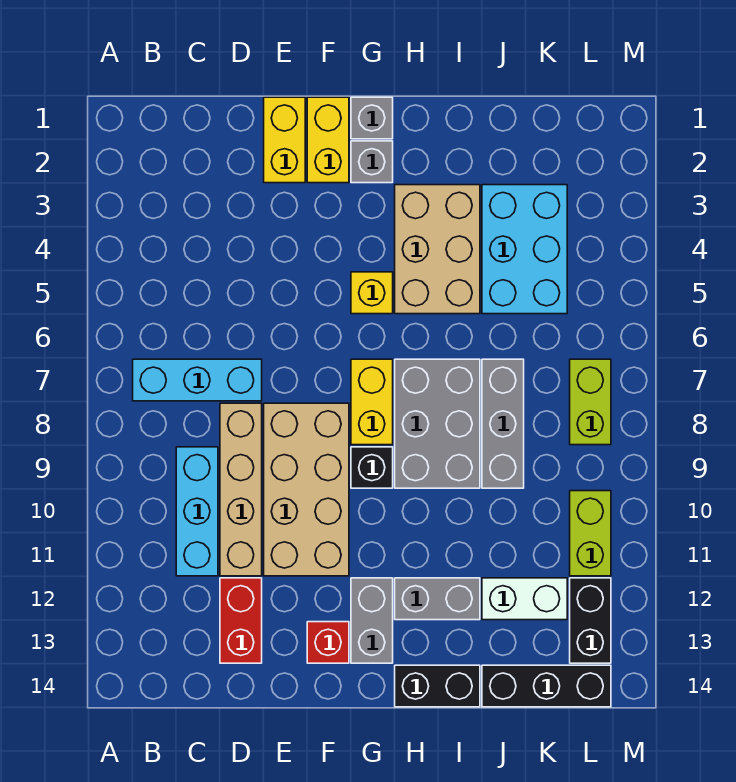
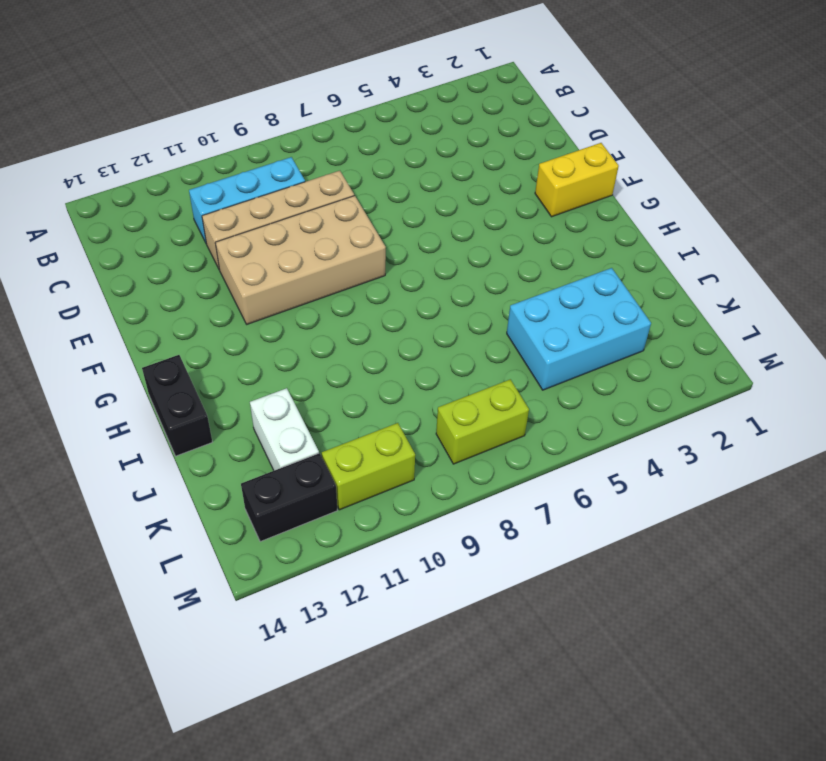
none -> cyan 1x3 brick [133,359,262,401]
none -> red 1x2 brick [220,578,262,663]
none -> yellow 1x2 brick [264,97,305,183]

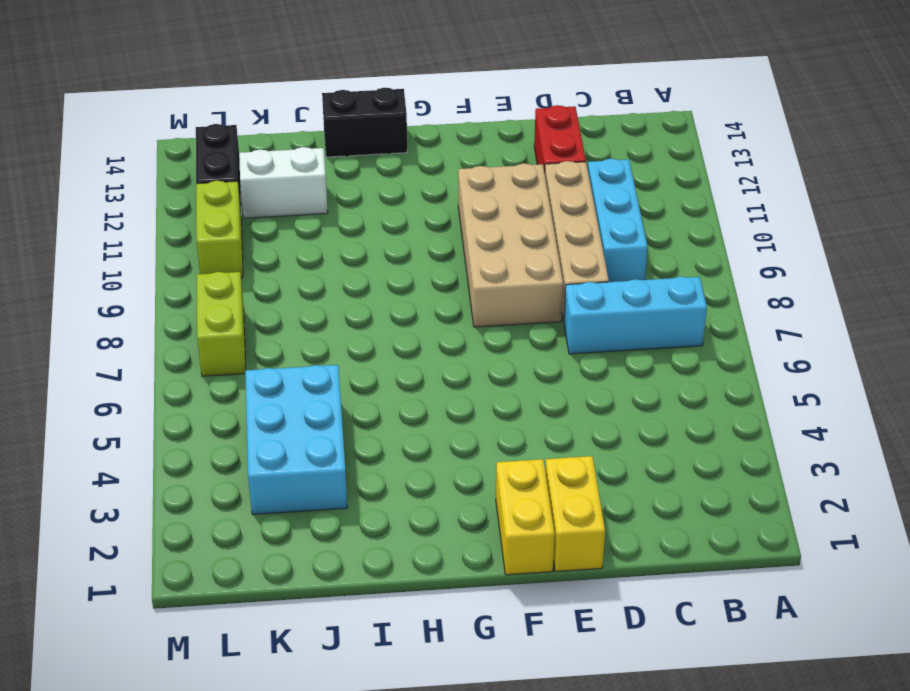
none -> red 1x1 brick [307,622,349,663]
none -> grey 1x1 brick [351,97,393,139]
none -> grey 1x1 brick [351,141,393,183]

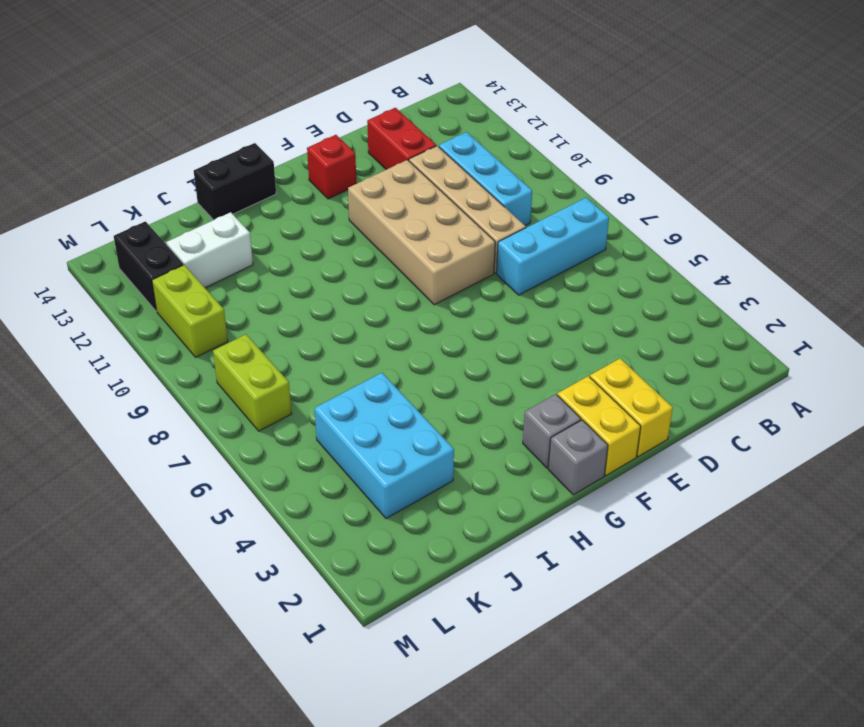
none -> yellow 1x1 brick [351,272,393,314]
none -> yellow 1x2 brick [351,359,393,445]
none -> black 1x1 brick [351,447,393,488]

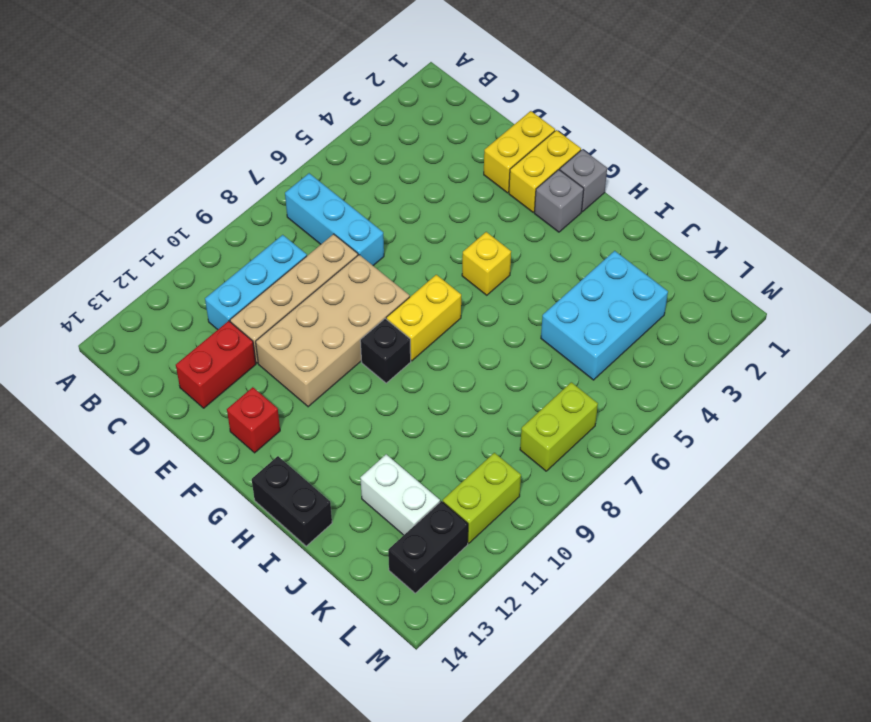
none -> grey 1x2 brick [351,578,393,663]
none -> tan 2x3 brick [395,185,480,314]
none -> grey 2x3 brick [395,359,480,488]

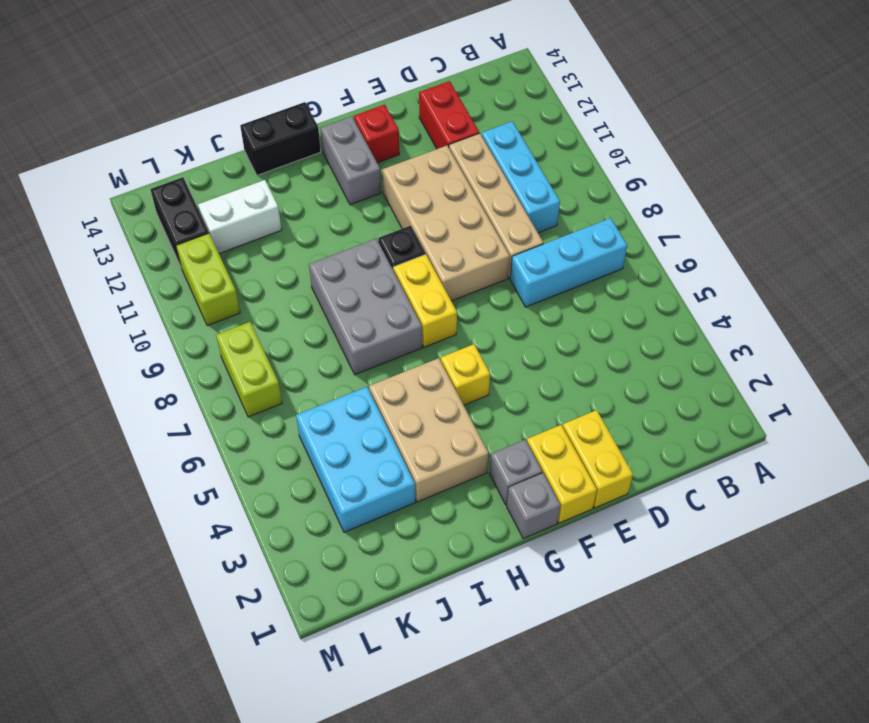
none -> grey 1x2 brick [395,578,480,620]
none -> grey 1x3 brick [482,359,524,488]
none -> black 1x3 brick [482,665,611,707]

